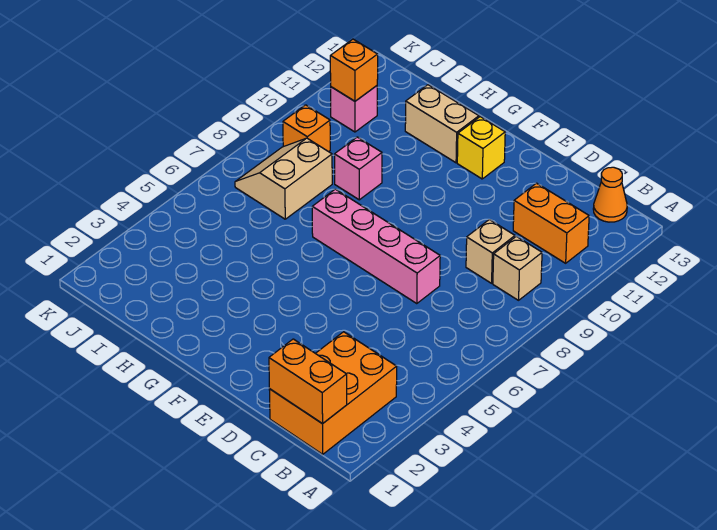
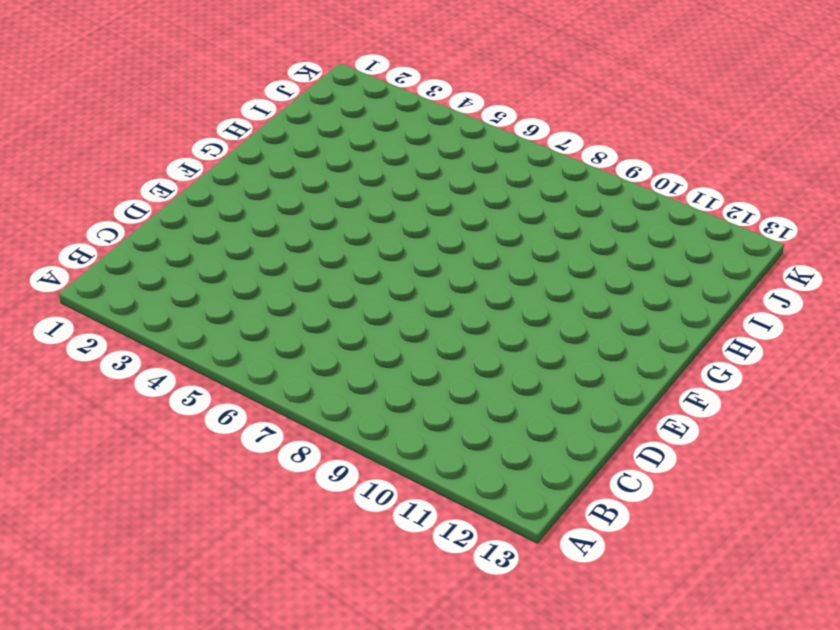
none -> orange 2x3 brick [269,332,397,454]
none -> tan 1x1 brick [493,236,542,300]
none -> orange 1x2 brick [513,183,589,263]

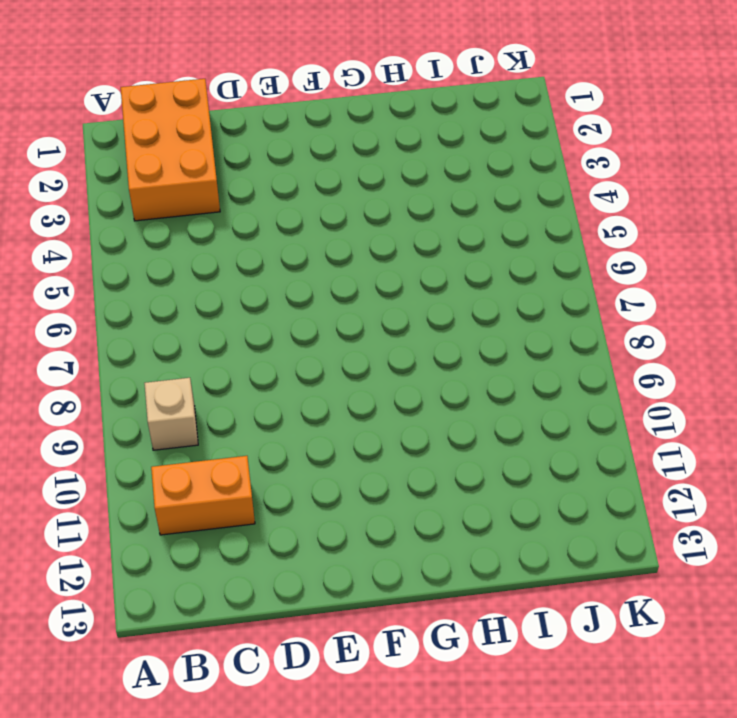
none -> orange 1x1 cone [593,167,627,222]
none -> tan 1x1 brick [466,220,515,283]
none -> pink 1x4 brick [312,189,440,304]

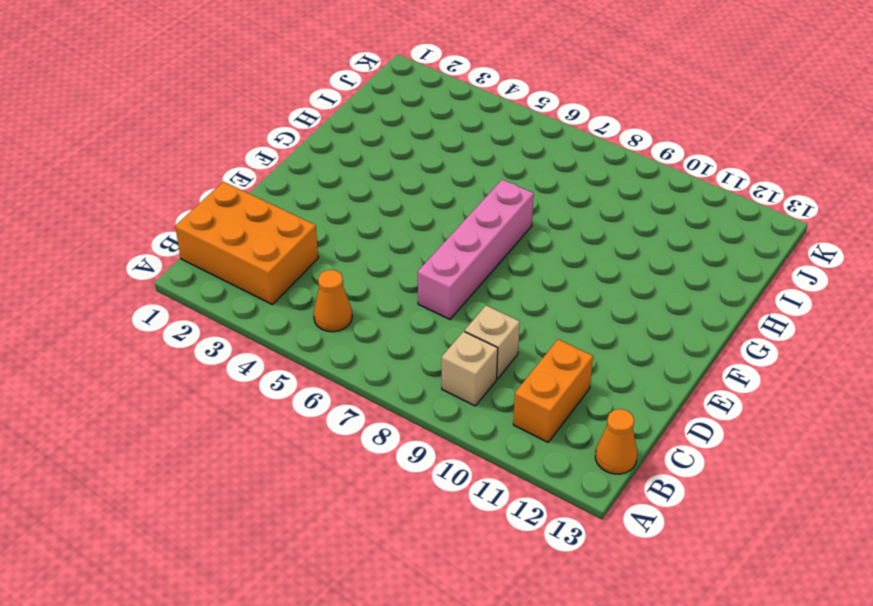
orange 1x1 cone [314,270,352,332] -> none
none -> yellow 1x1 brick [457,117,505,179]
none -> tan 1x2 brick [405,85,479,163]
none -> pink 1x1 brick [335,137,382,200]

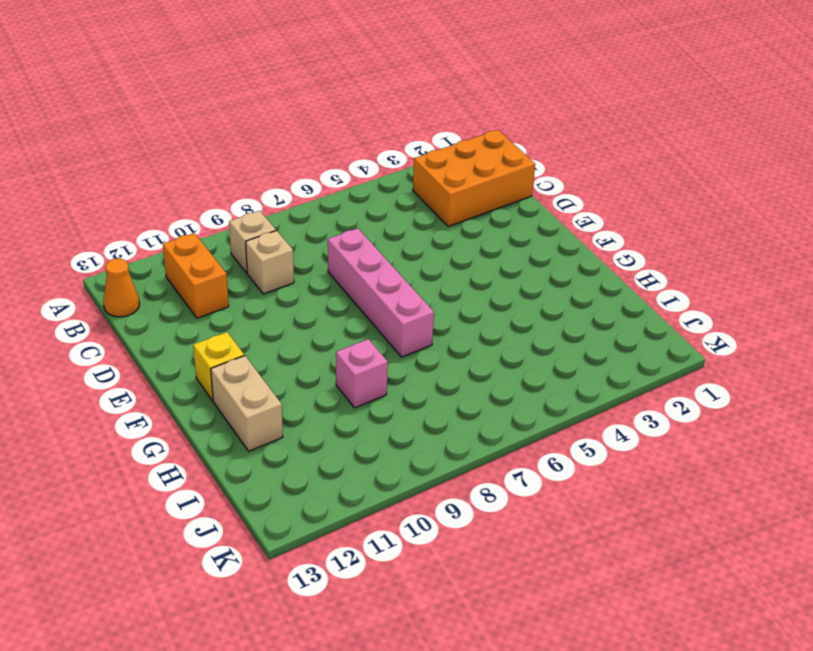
none -> tan 2x2 slope [235,138,332,219]
none -> orange 1x1 brick [283,105,330,152]
none -> pink 1x1 brick [331,86,377,132]

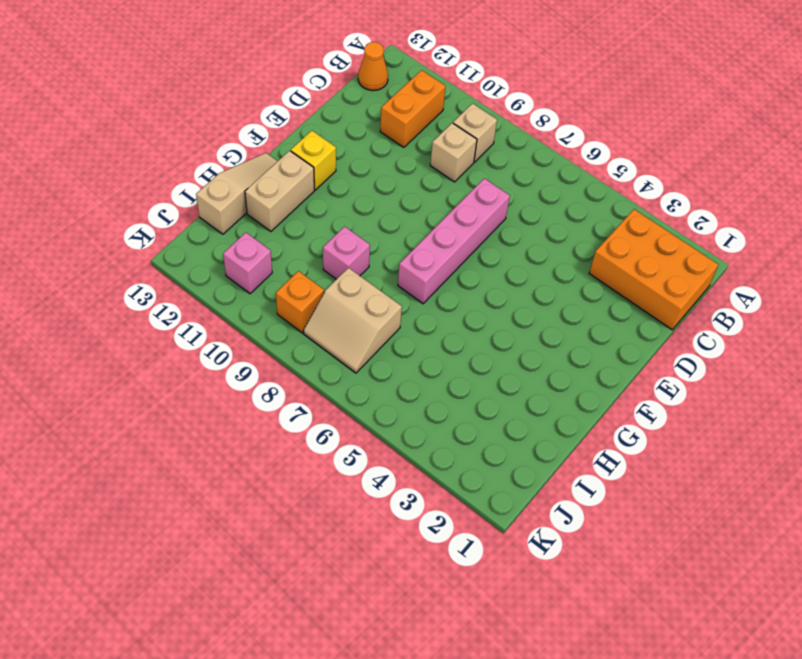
tan 1x3 slope [196,153,277,234] -> none
none -> orange 1x2 brick [269,339,347,424]
none -> orange 1x1 brick [330,39,378,101]

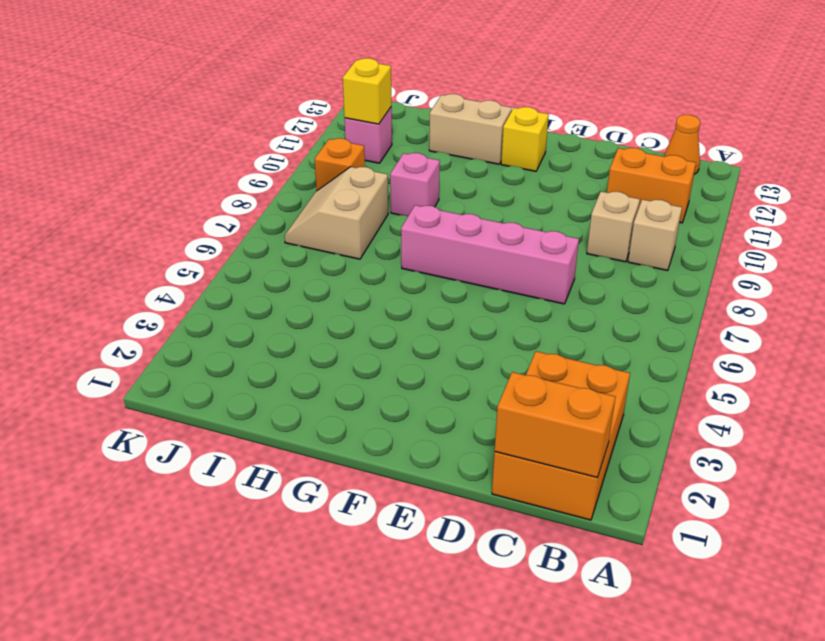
yellow 1x1 brick [343,58,391,124] -> orange 1x1 brick [330,39,378,101]

